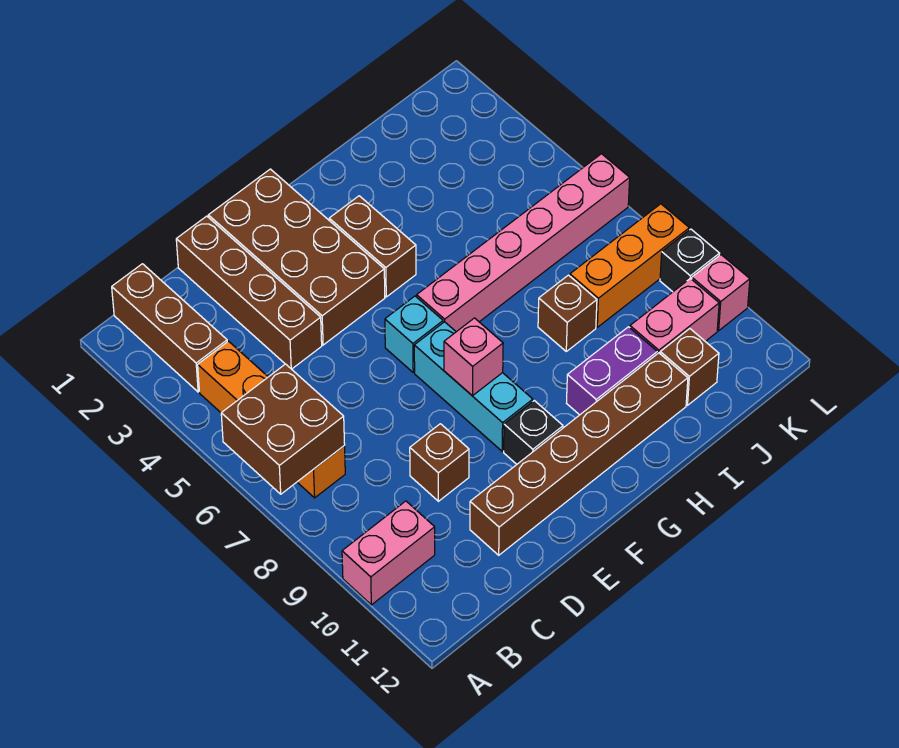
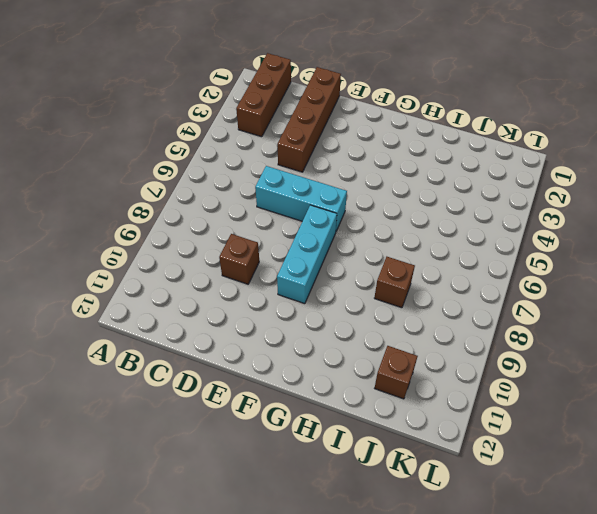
cyan 1x3 brick [255,166,347,231] -> cyan 1x1 brick [385,296,443,372]
none -> pink 1x2 brick [342,501,435,605]
none -> orange 1x4 brick [198,341,345,498]
none -> brown 1x6 brick [470,353,688,555]

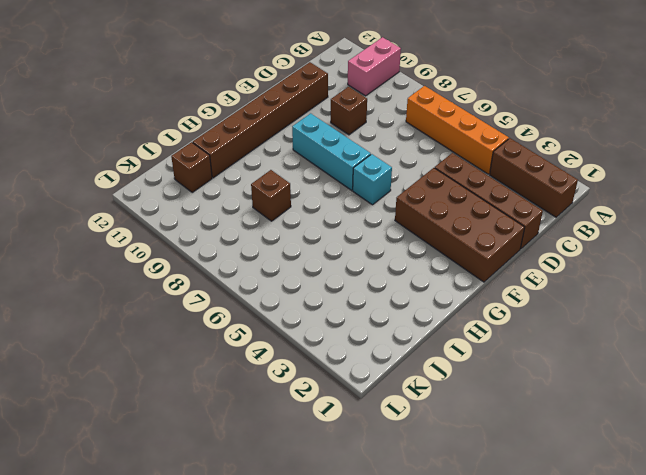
none -> black 1x1 brick [504,401,563,464]
none -> brown 1x2 brick [329,196,416,297]
none -> pink 1x6 brick [417,154,630,332]

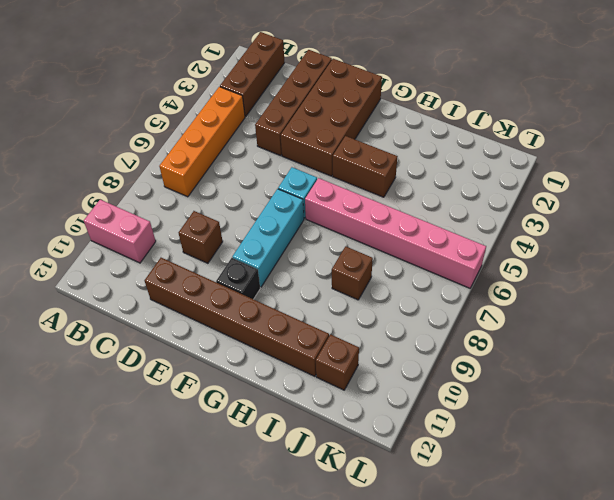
brown 1x2 brick [333,136,397,197] -> brown 1x2 brick turned to [329,196,416,297]
none -> purple 1x2 brick [567,327,657,415]
none -> orange 1x3 brick [570,204,689,327]
none -> pink 1x2 brick [630,278,719,354]

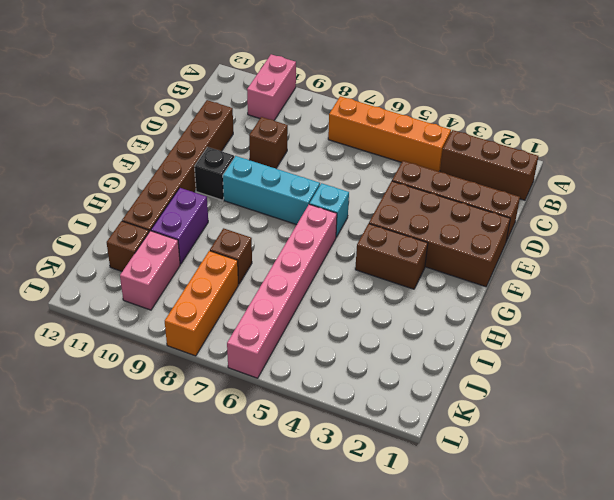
none -> black 1x1 brick [660,229,720,292]
none -> pink 1x1 brick [692,255,750,331]
none -> brown 2x2 brick [221,364,345,494]

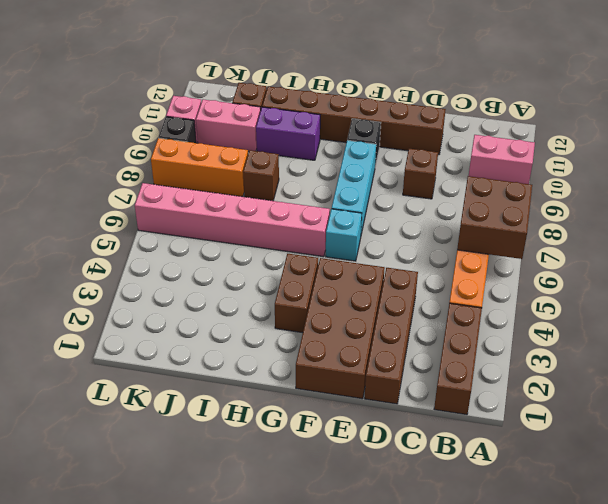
none -> pink 1x1 brick [444,318,503,396]

